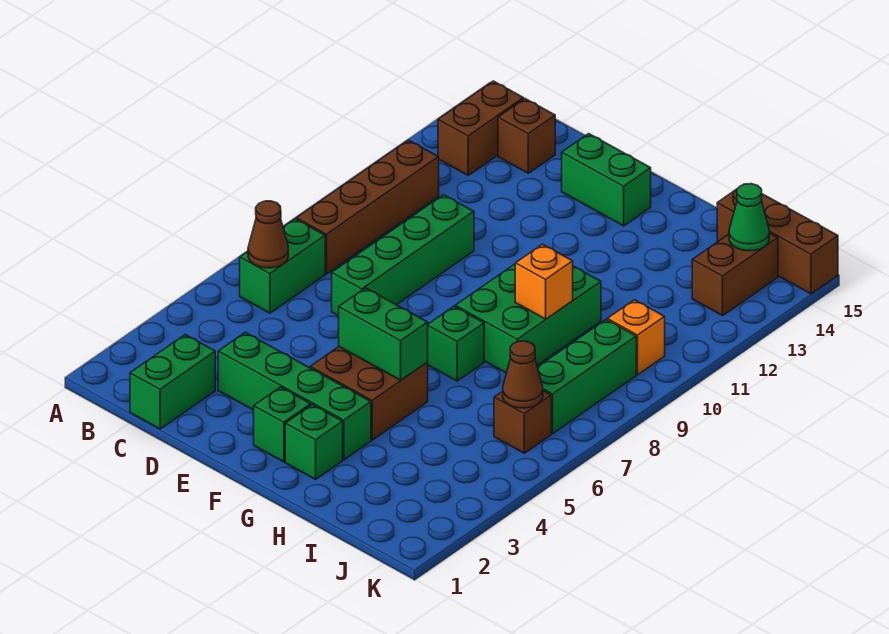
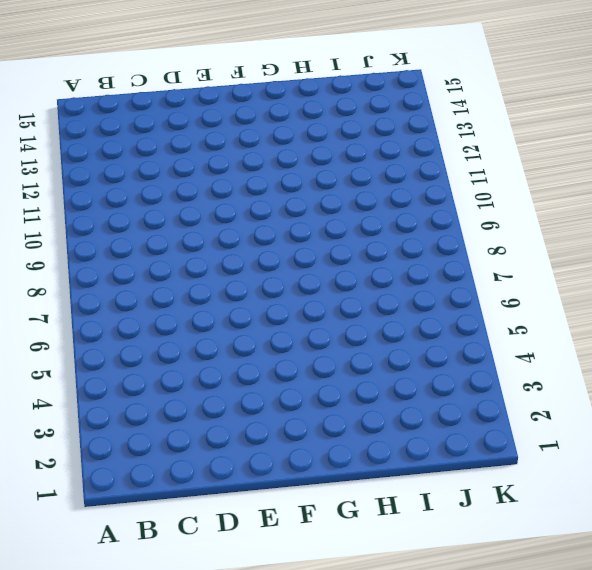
none -> green 1x2 brick [240,219,325,313]
none -> brown 1x4 brick [296,140,439,274]
none -> brown 1x2 brick [438,81,524,175]

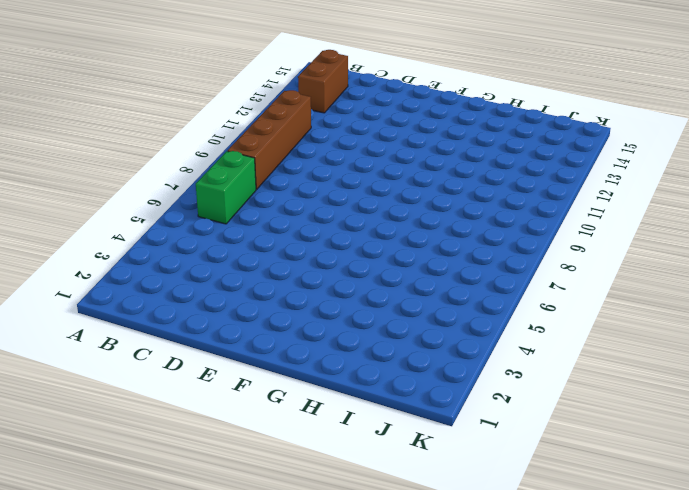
none -> green 1x2 brick [130,335,215,429]
none -> brown 1x1 brick [498,99,555,173]
none -> green 1x4 brick [218,332,371,460]

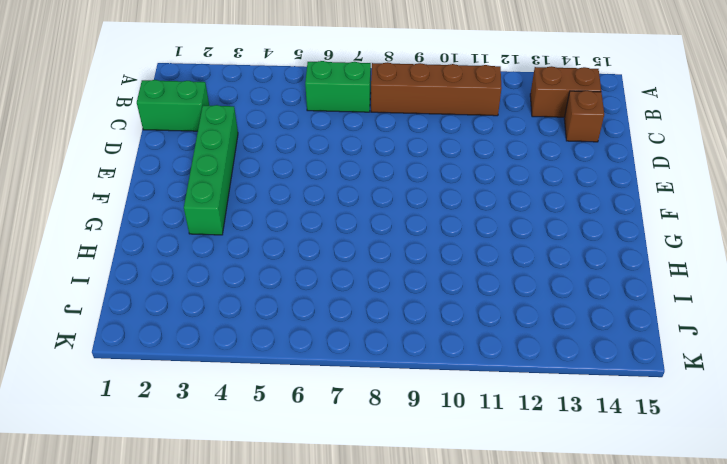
none -> green 1x4 brick [332,195,474,316]
none -> green 1x2 brick [562,134,651,226]
none -> green 1x1 brick [254,387,311,462]

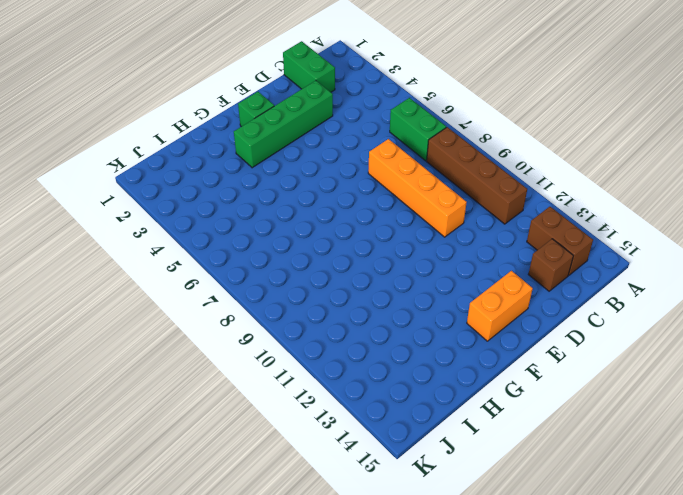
orange 1x4 brick [368,139,467,237] -> green 1x4 brick [332,195,474,316]
orange 1x2 brick [467,271,533,341] -> green 1x2 brick [562,134,651,226]
none -> brown 2x2 brick [310,347,428,440]
none -> green 1x1 brick [285,405,343,479]
none -> green 1x1 brick [428,306,484,381]

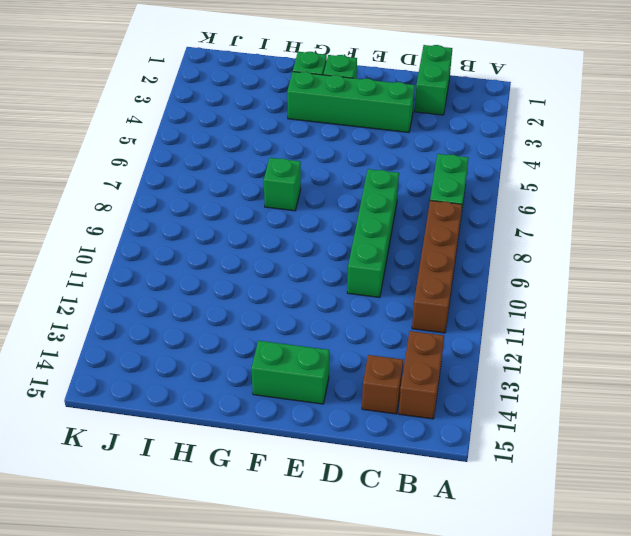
none -> brown 2x2 brick [310,347,428,440]
none -> green 2x3 brick [455,264,601,373]
none -> brown 1x3 brick [717,184,838,294]

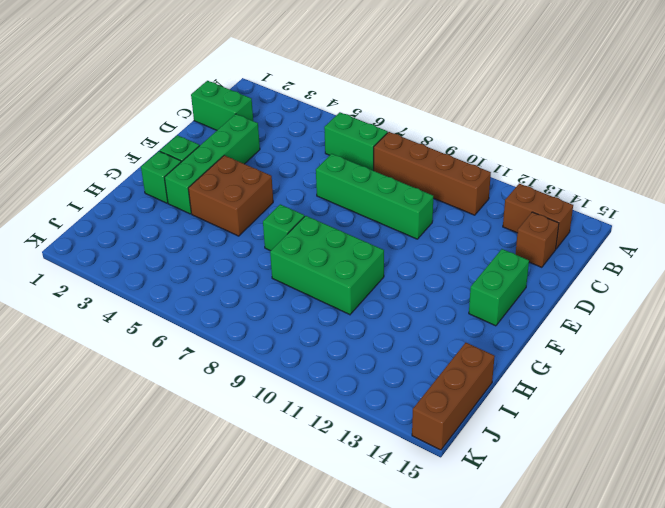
none -> brown 1x1 brick [494,391,551,453]
none -> green 1x3 brick [537,320,636,434]
none -> orange 1x1 brick [607,300,665,375]

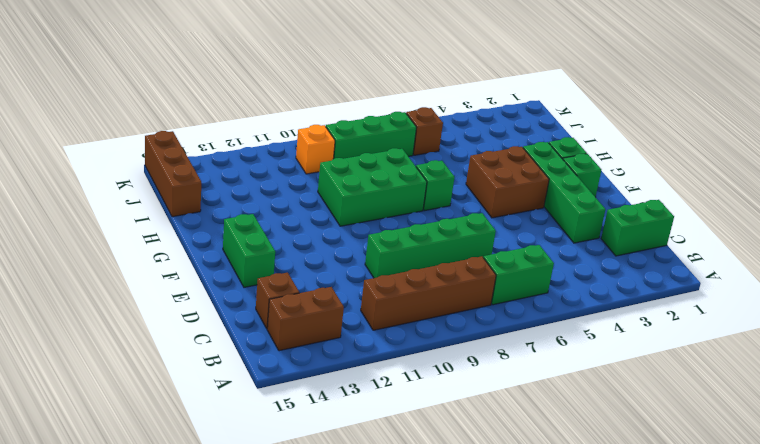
none -> brown 1x2 brick [692,233,778,316]
none -> brown 1x1 cone [248,201,288,268]
none -> green 1x2 brick [339,288,428,380]

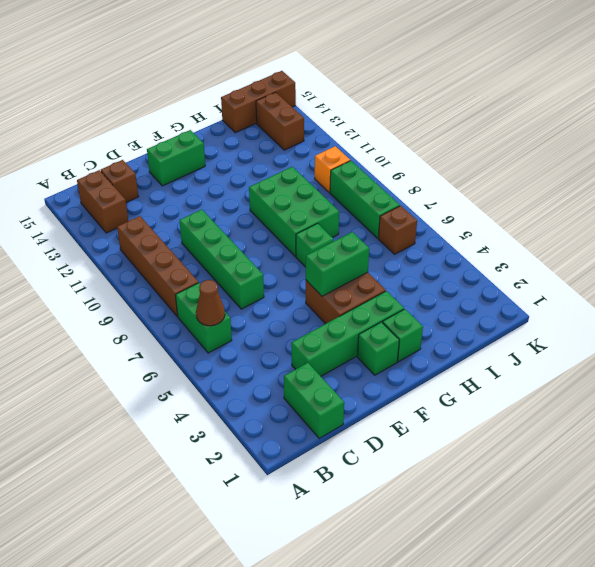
none -> orange 1x1 brick [515,244,573,319]
none -> brown 1x1 cone [503,341,543,408]
none -> green 1x1 cone [729,184,769,251]

